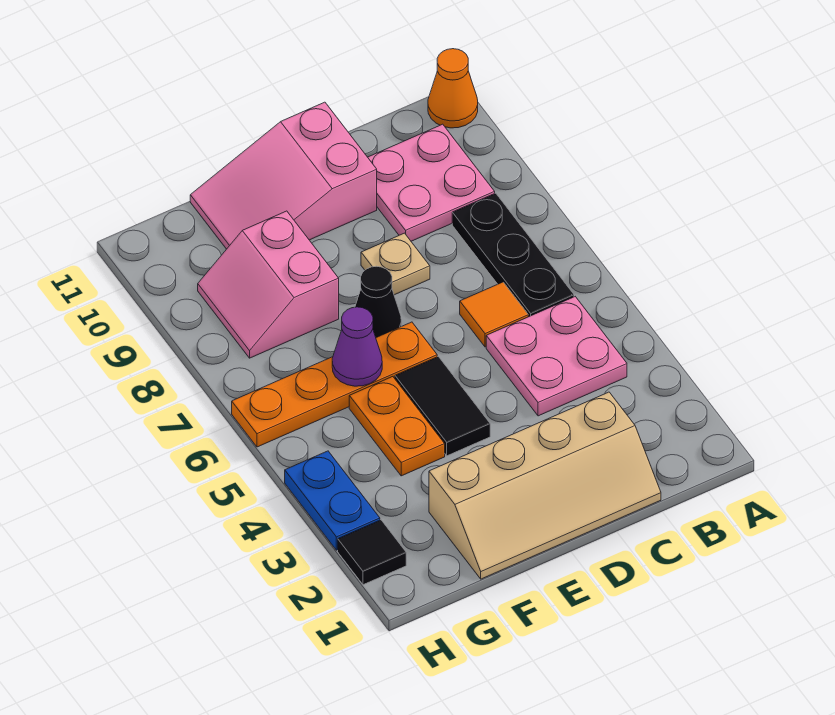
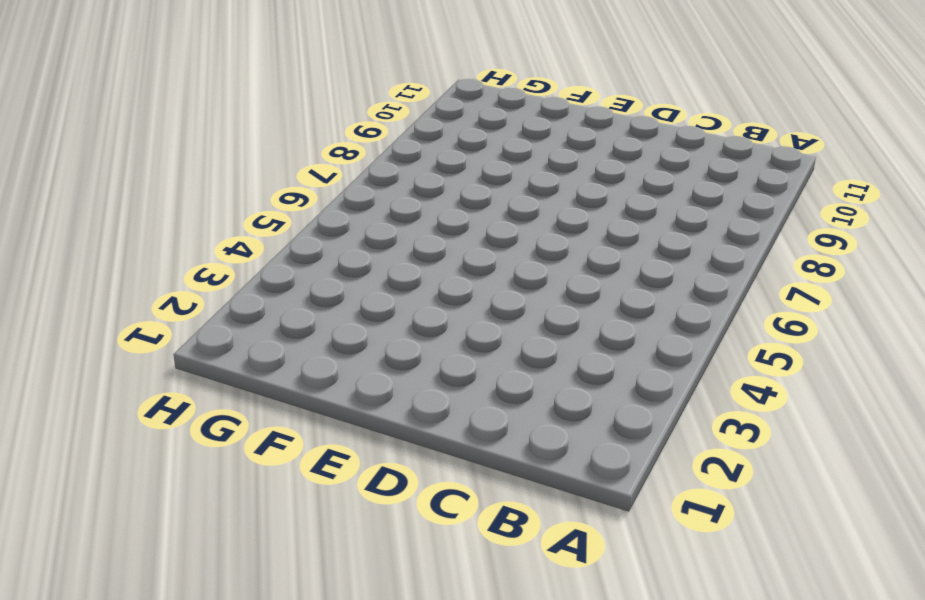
none -> orange 1x1 cone [428,49,478,128]
none -> pink 2x2 plate [486,297,627,416]
none -> black 1x3 plate [452,193,574,317]

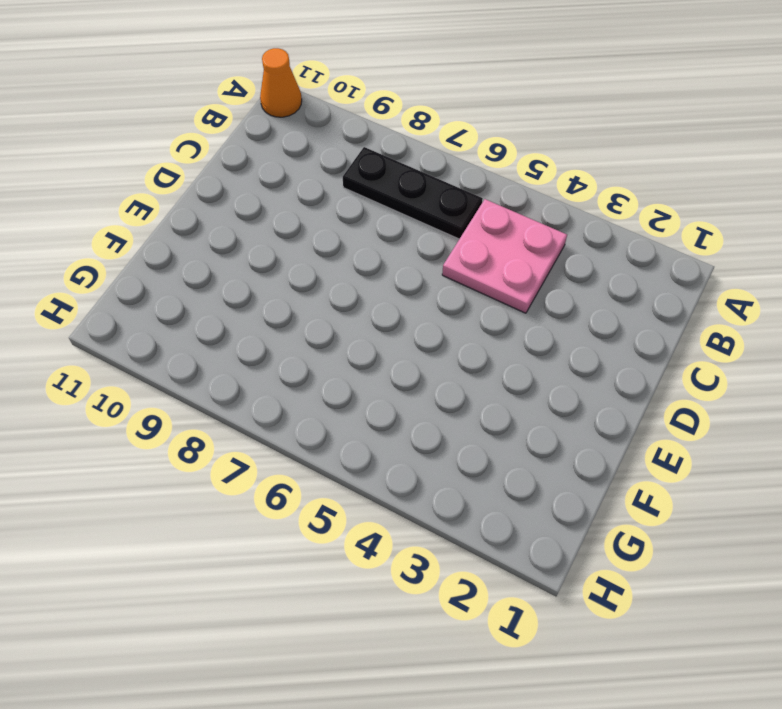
none -> pink 2x2 plate [368,124,495,241]
none -> tan 2x4 slope [429,392,661,579]
none -> orange 1x1 tile [460,282,528,347]

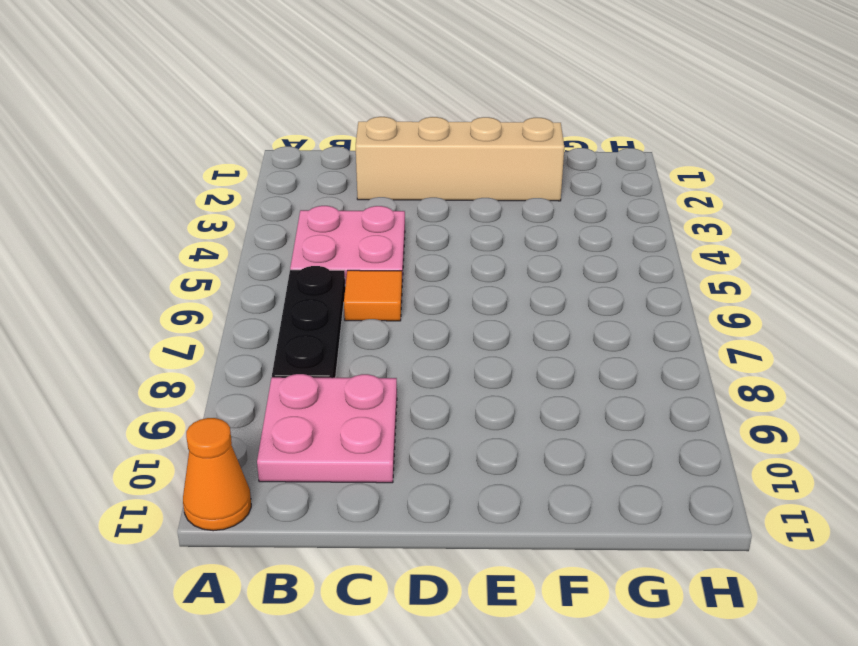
none -> tan 1x1 plate [361,233,430,295]
none -> pink 2x3 slope [190,102,377,249]
none -> black 1x2 tile [395,357,490,456]

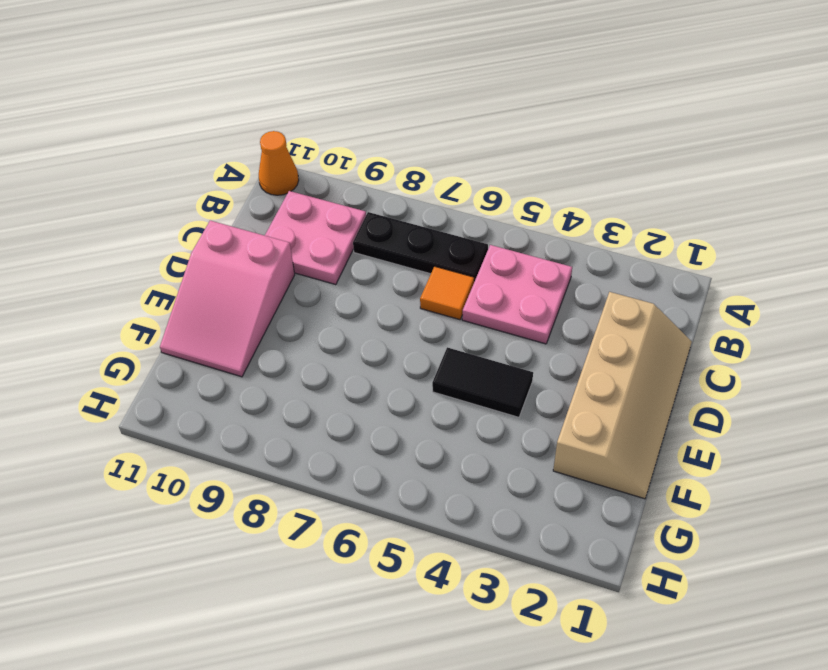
none -> tan 1x1 plate [361,233,430,295]
none -> orange 1x4 plate [232,322,437,447]
none -> black 1x1 cone [355,266,401,337]

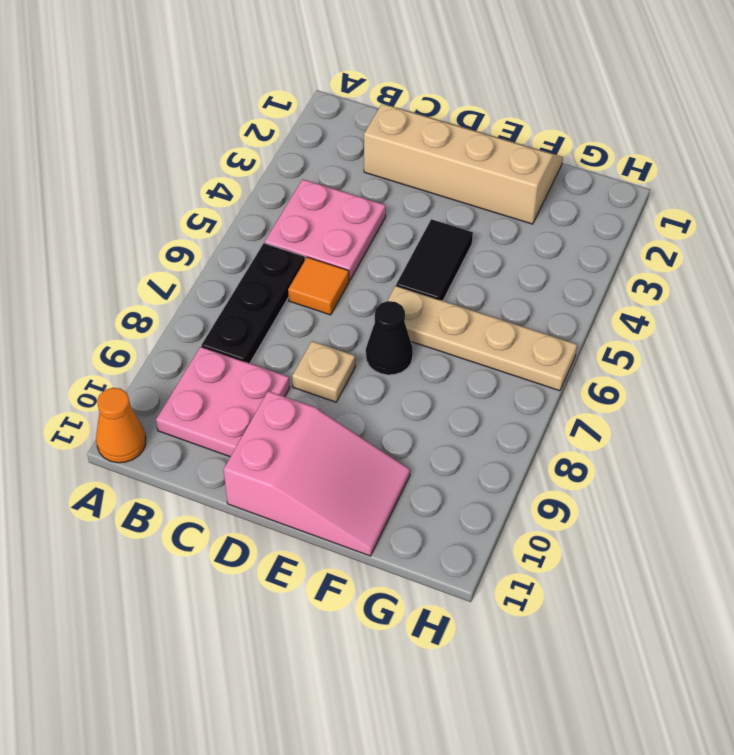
tan 1x4 plate [387,286,577,391] -> orange 1x4 plate [232,322,437,447]
none -> orange 1x2 plate [349,377,445,476]
none -> pink 2x2 slope [198,211,339,358]
none -> black 1x1 tile [338,520,406,585]

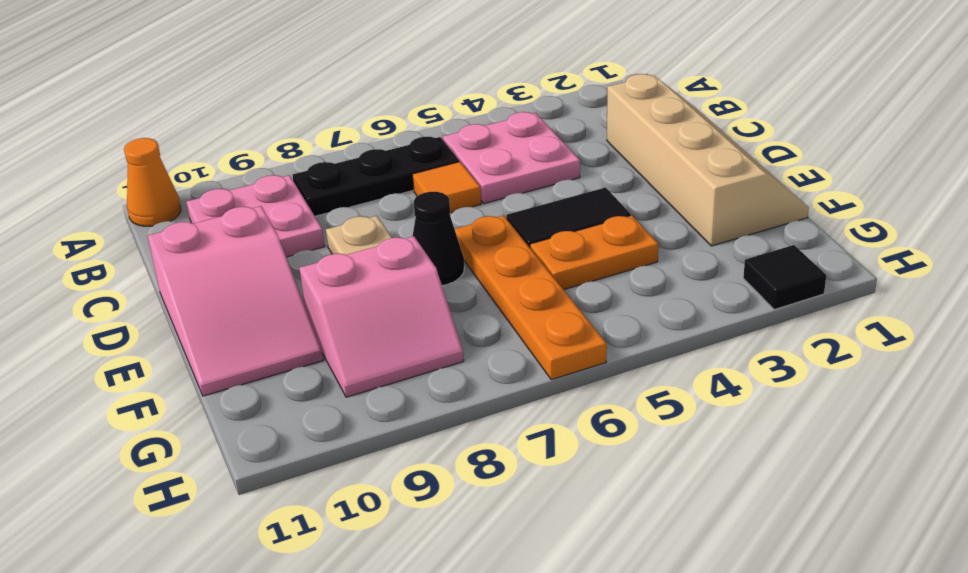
none -> blue 1x2 plate [285,451,380,550]
none -> purple 1x1 cone [332,307,382,386]

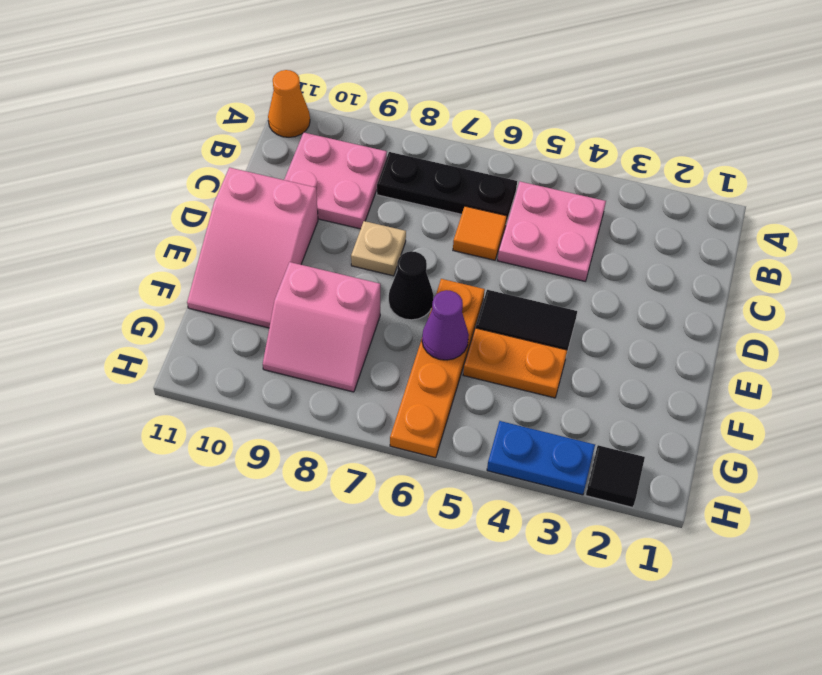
none -> tan 2x4 slope [429,392,661,579]

